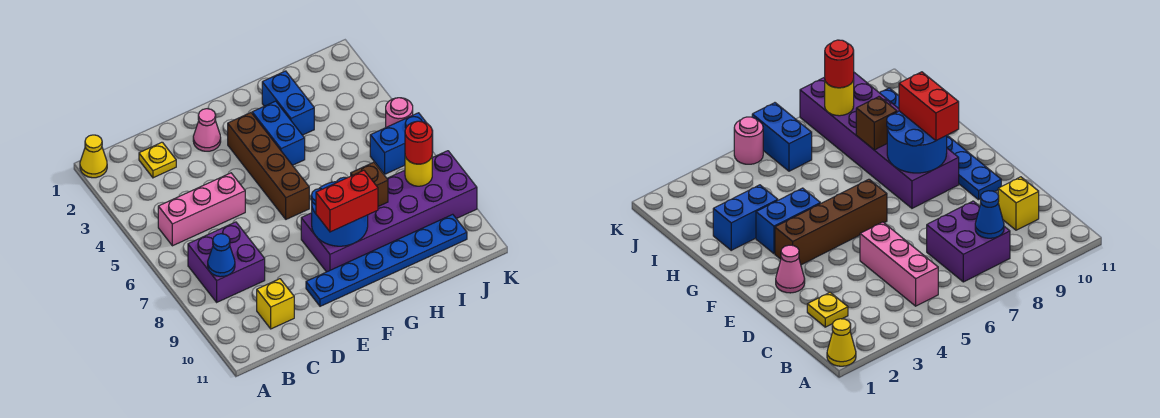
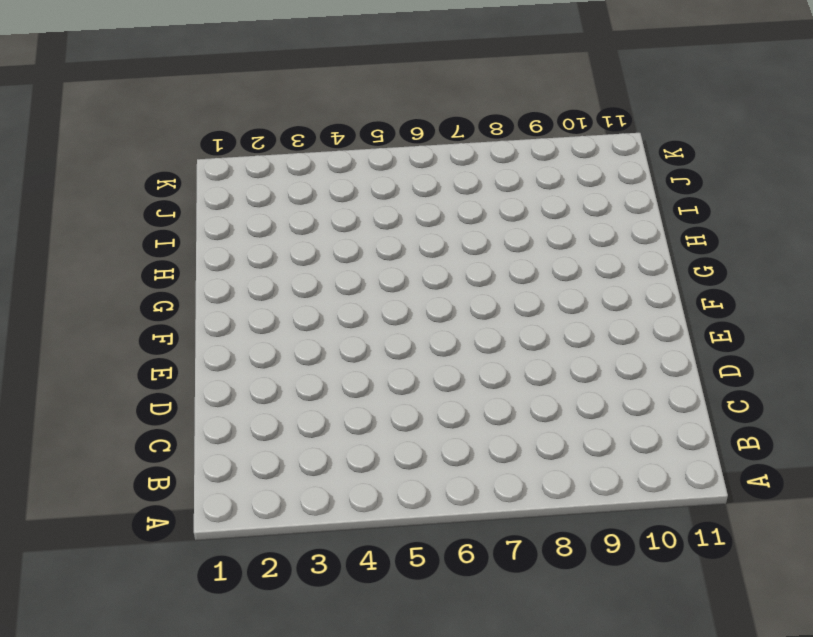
none -> yellow 1x1 cone [80,135,107,178]
none -> pink 1x3 brick [158,173,245,246]
none -> purple 2x2 brick [188,222,265,302]

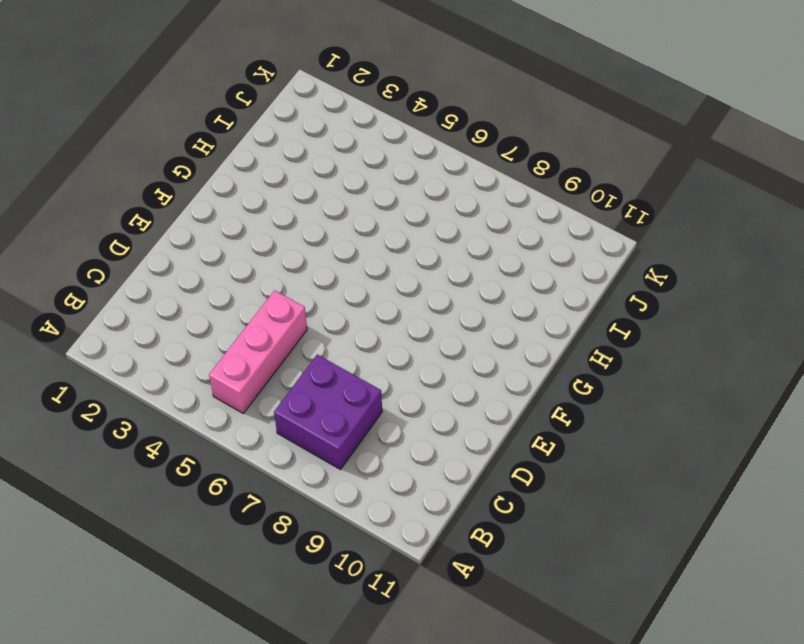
none -> yellow 1x1 cone [80,135,107,178]
none -> yellow 1x1 plate [139,142,176,178]
none -> yellow 1x1 brick [257,279,294,329]

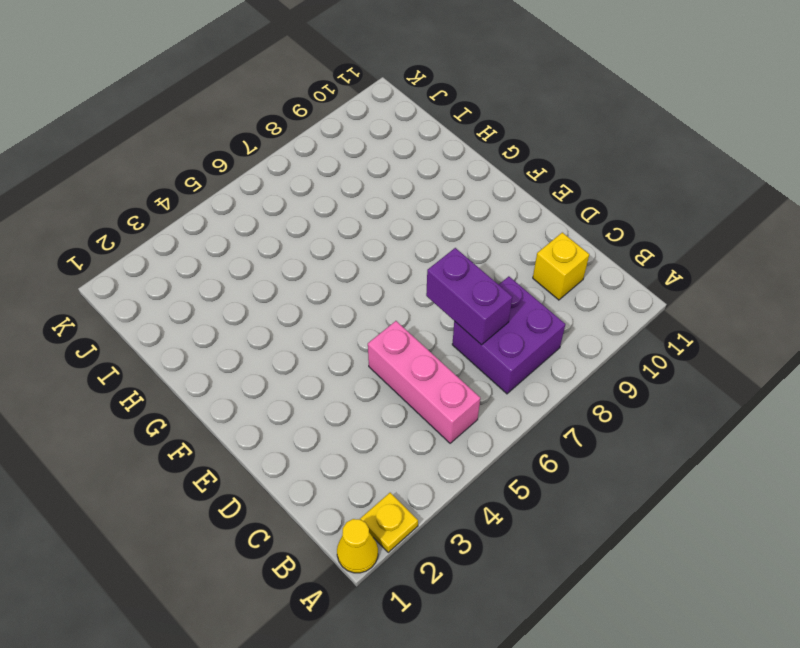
yellow 1x1 plate [360,493,418,552] -> yellow 1x1 plate moved to [139,142,176,178]
purple 1x2 brick [426,248,512,345] -> none
none -> pink 1x1 cone [193,109,221,151]
none -> blue 1x6 plate [306,214,467,306]
none -> brown 1x4 brick [228,113,309,219]

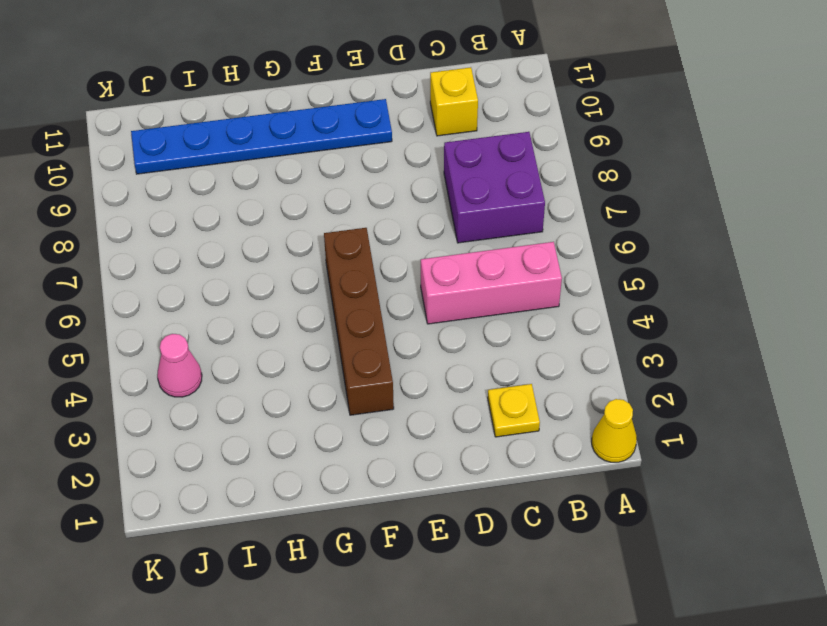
pink 1x1 cone [157,334,202,397] -> pink 1x1 cone moved to [193,109,221,151]
none -> purple 2x6 brick [301,151,477,272]
none -> blue 1x2 brick [252,101,305,165]
none -> blue 1x2 brick [262,71,314,135]

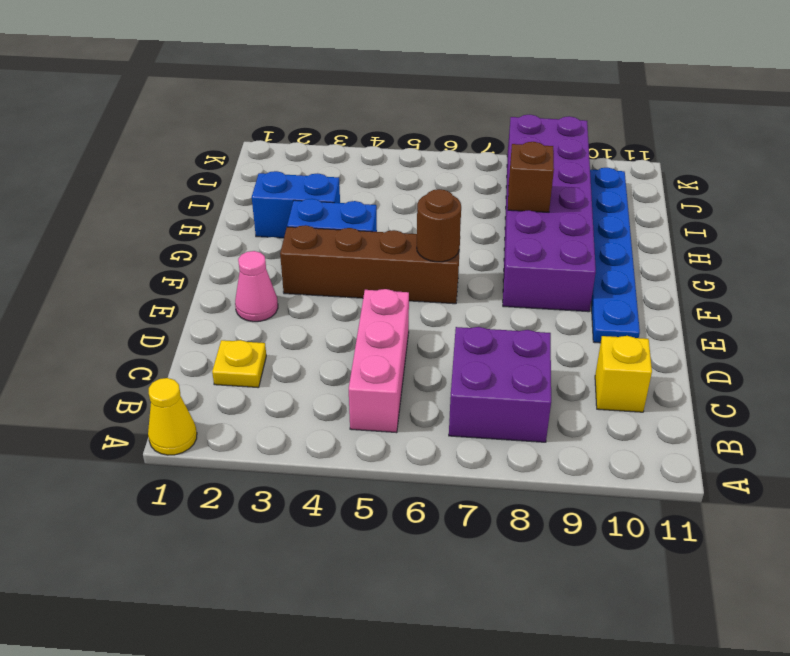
brown 1x1 round brick [417,189,461,262] -> none
none -> blue 1x2 brick [370,113,433,174]
none -> pink 1x1 round brick [386,98,413,127]
none -> blue 1x1 cone [208,234,235,277]

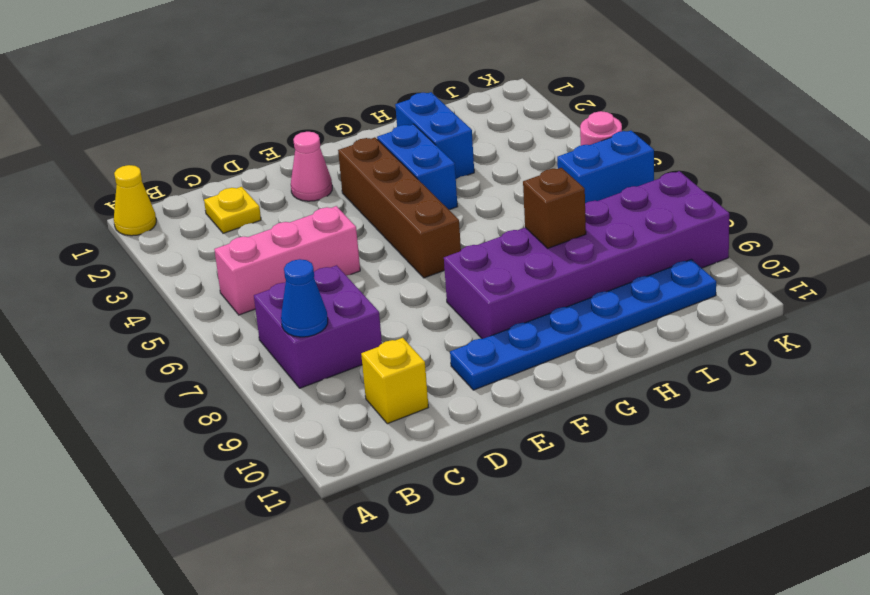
none -> blue 2x2 round brick [311,177,368,246]
none -> yellow 1x1 round brick [405,157,432,186]
none -> red 1x2 brick [316,170,378,232]

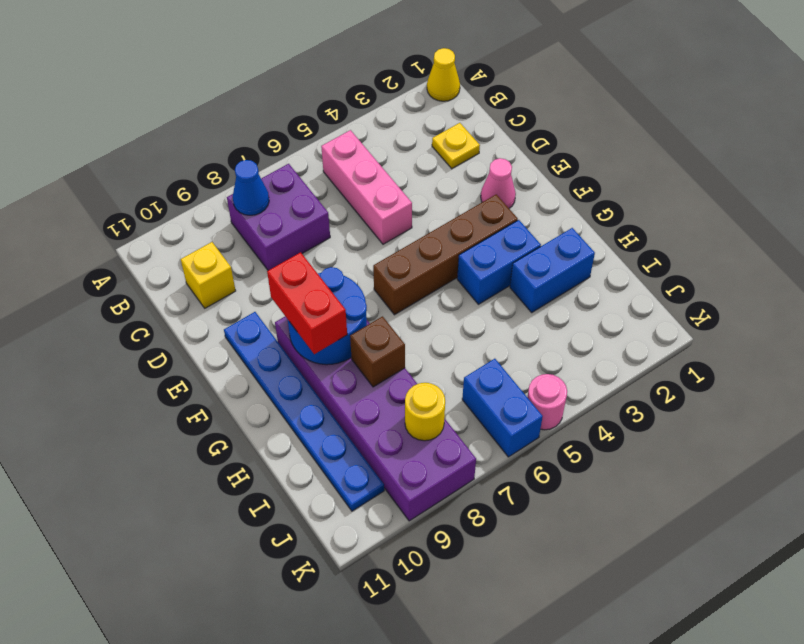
none -> red 1x1 round brick [405,121,432,164]

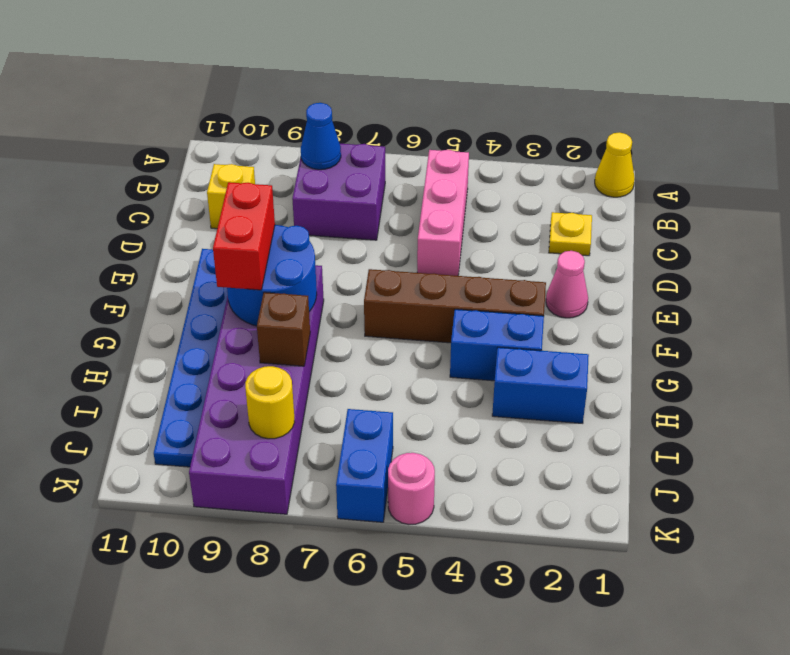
none -> red 1x1 round brick [405,121,432,164]

